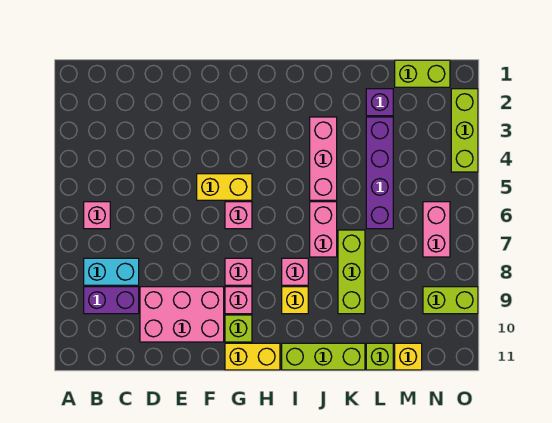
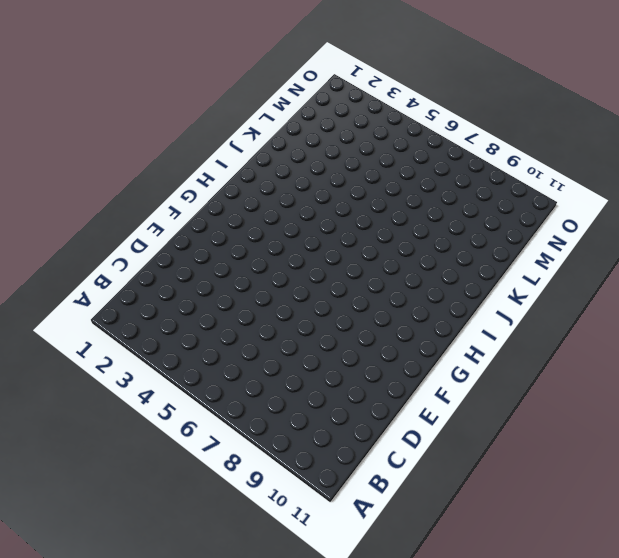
none -> pink 1x1 brick [84,202,110,229]
none -> cyan 1x2 brick [84,258,139,285]
none -> purple 1x2 brick [84,287,139,314]

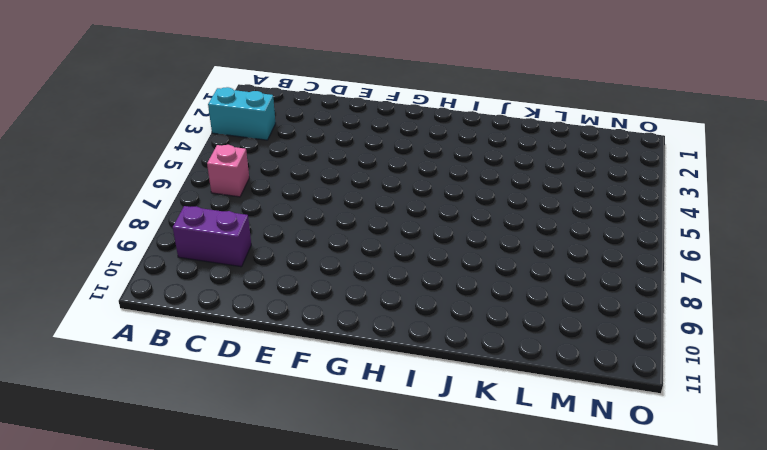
cyan 1x2 brick [208,87,276,140] -> cyan 1x2 brick moved to [84,258,139,285]
none -> pink 2x3 brick [140,287,224,342]
none -> yellow 1x2 brick [197,174,252,200]
none -> pink 1x1 brick [225,202,252,229]

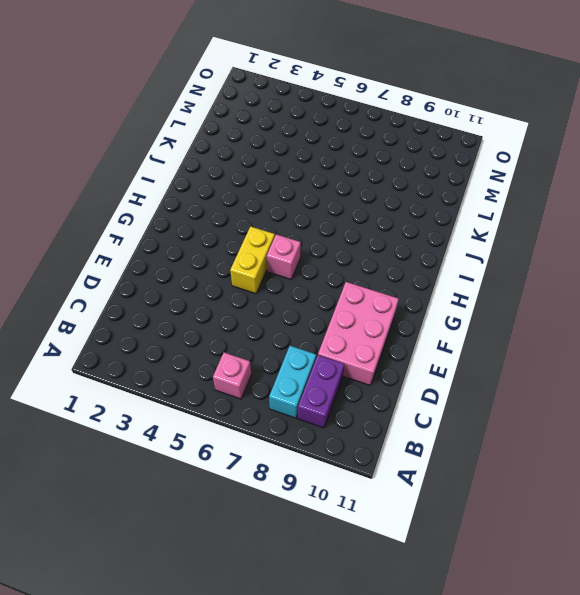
none -> pink 1x1 brick [225,258,252,285]
none -> pink 1x1 brick [225,287,252,314]
none -> lime 1x1 brick [225,315,252,342]

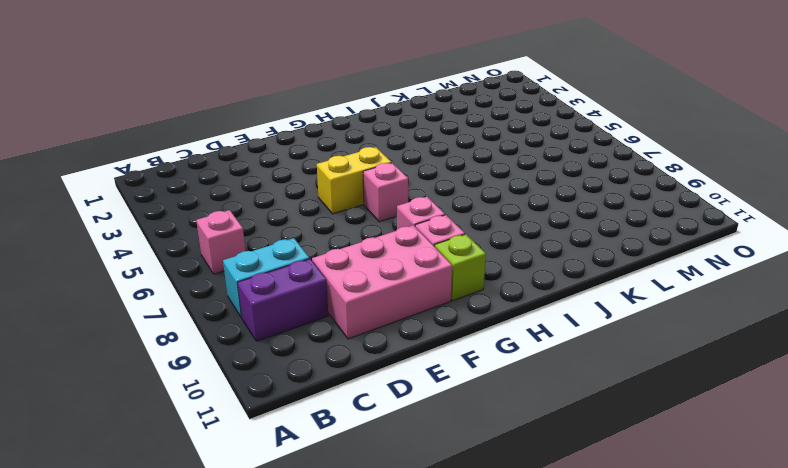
none -> yellow 1x2 brick [225,343,280,370]
none -> pink 1x1 brick [282,258,308,285]
none -> yellow 1x1 brick [282,287,308,314]

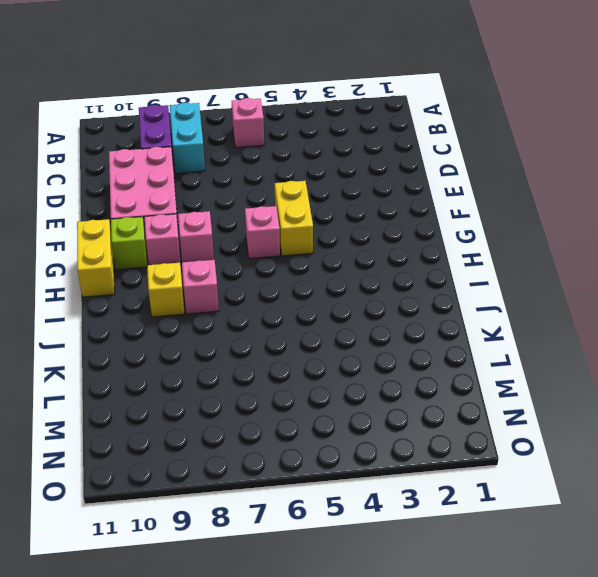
none -> lime 1x3 brick [282,343,365,370]
none -> pink 1x3 brick [310,117,337,200]
none -> pink 1x2 brick [310,202,337,257]

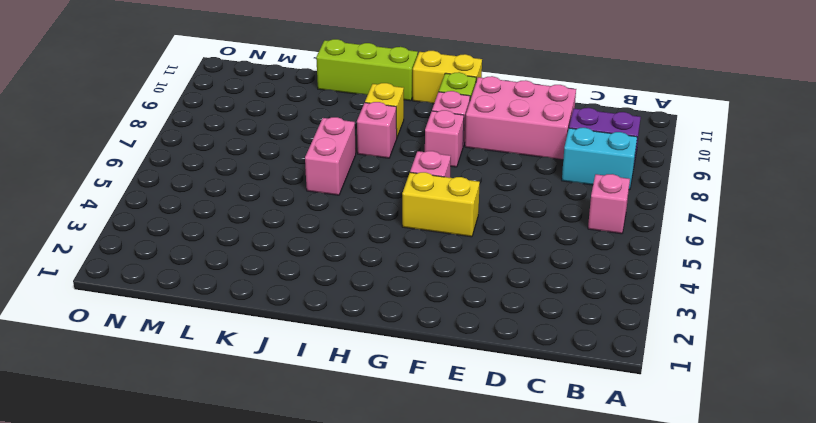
none -> pink 1x3 brick [310,117,337,200]
none -> lime 1x3 brick [338,230,365,314]
none -> purple 1x1 brick [366,89,393,116]

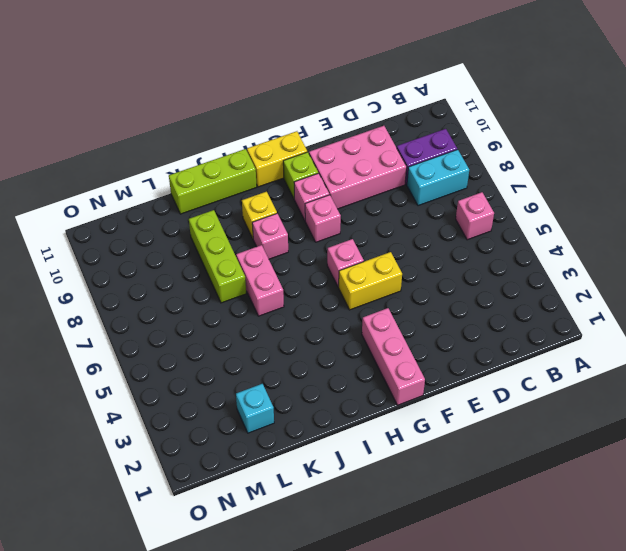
pink 1x3 brick [362,308,425,405] -> pink 1x3 brick moved to [310,117,337,200]
cyan 1x1 brick [236,384,274,433] -> purple 1x1 brick [366,89,393,116]
none -> purple 1x4 brick [366,117,393,229]
none -> lime 1x1 brick [366,343,393,370]
none -> lime 1x2 brick [395,60,450,87]

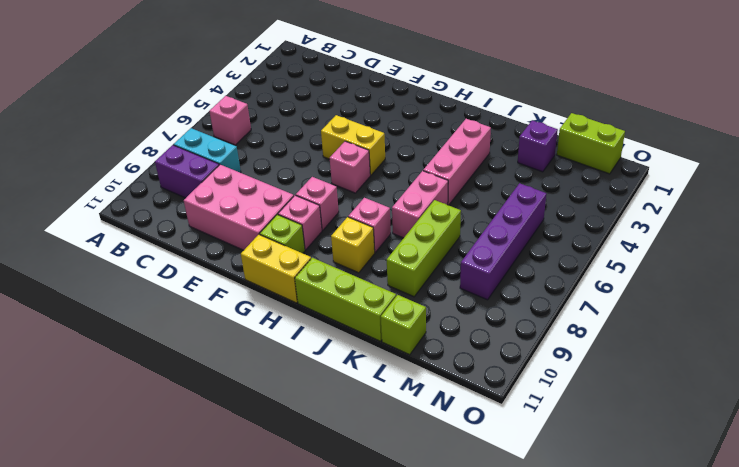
purple 1x4 brick [460,183,546,300] -> purple 1x4 brick moved to [366,117,393,229]
none -> yellow 1x1 brick [395,343,422,370]
none -> pink 1x2 brick [423,202,450,257]
none -> lime 1x2 brick [423,287,478,314]

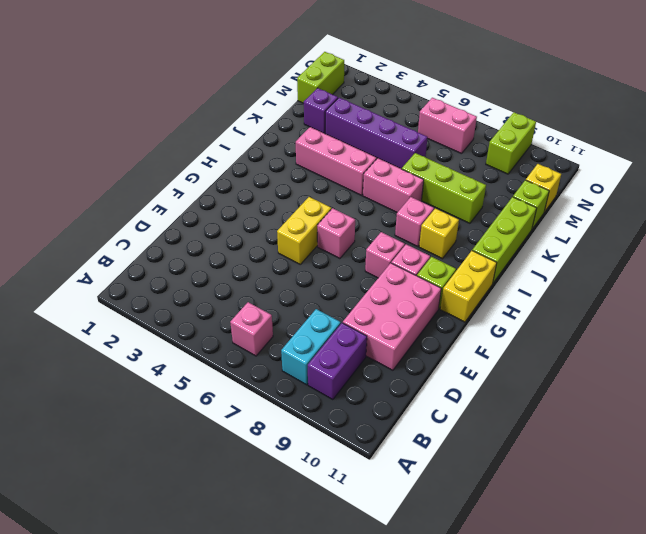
none -> lime 1x3 brick [451,89,478,172]

